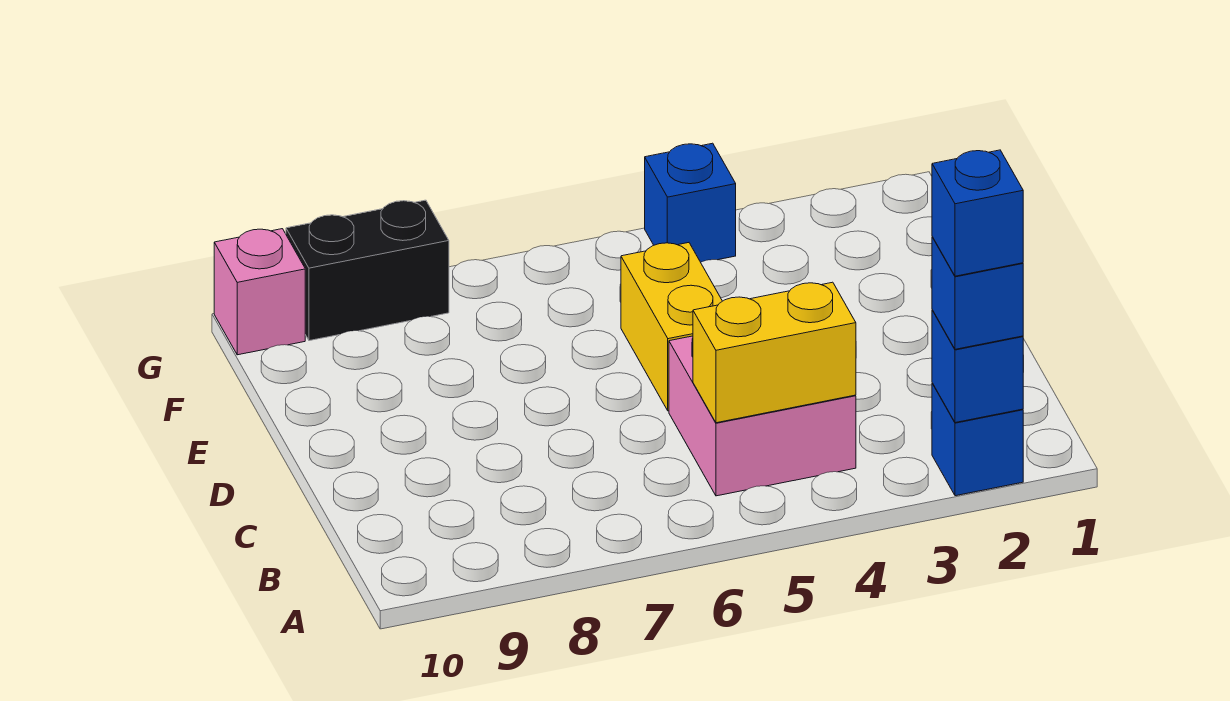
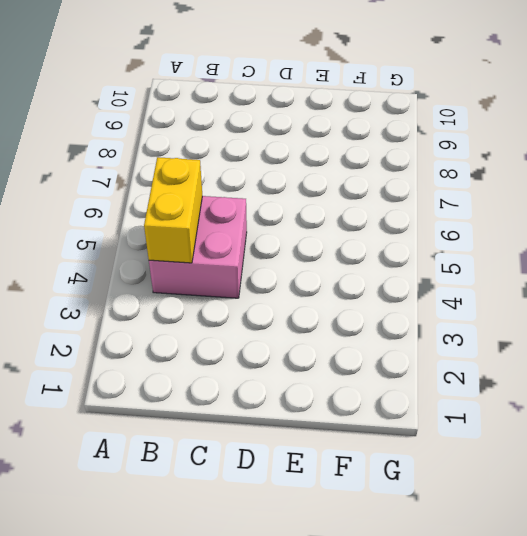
none -> blue 1x1 brick [932,383,1023,496]
none -> yellow 1x2 brick [621,243,722,411]

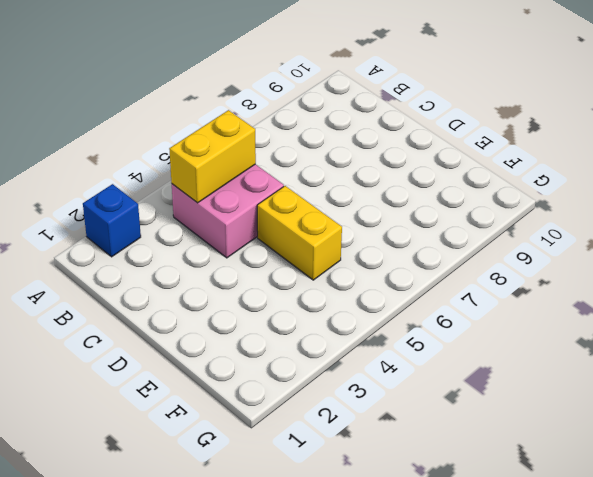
none -> blue 1x1 brick [645,143,736,262]
none -> black 1x2 brick [286,200,449,341]

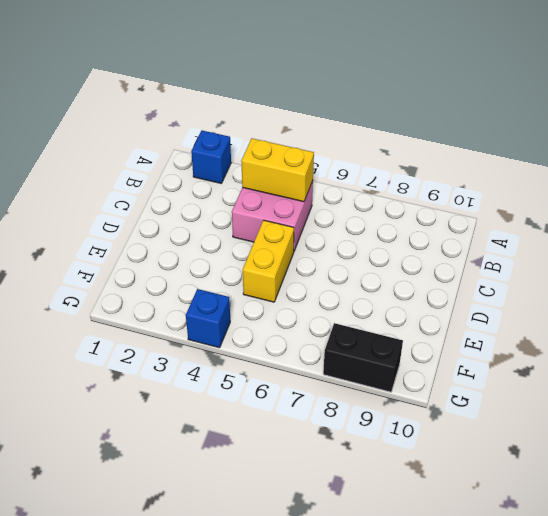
none -> pink 1x1 brick [214,229,305,355]
none -> blue 1x1 brick [932,310,1023,423]

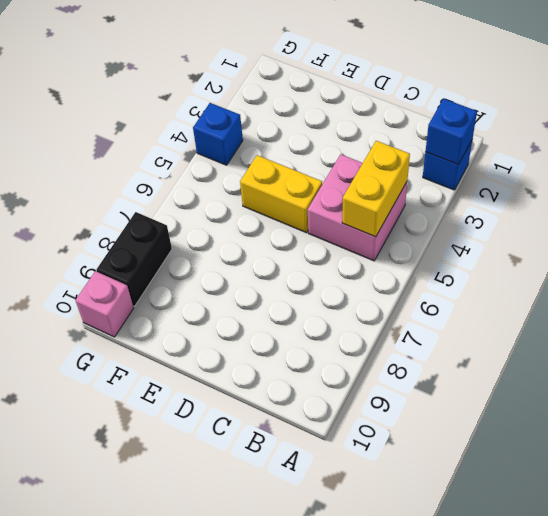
none -> blue 1x1 brick [932,237,1023,349]
none -> blue 1x1 brick [932,150,1023,276]

